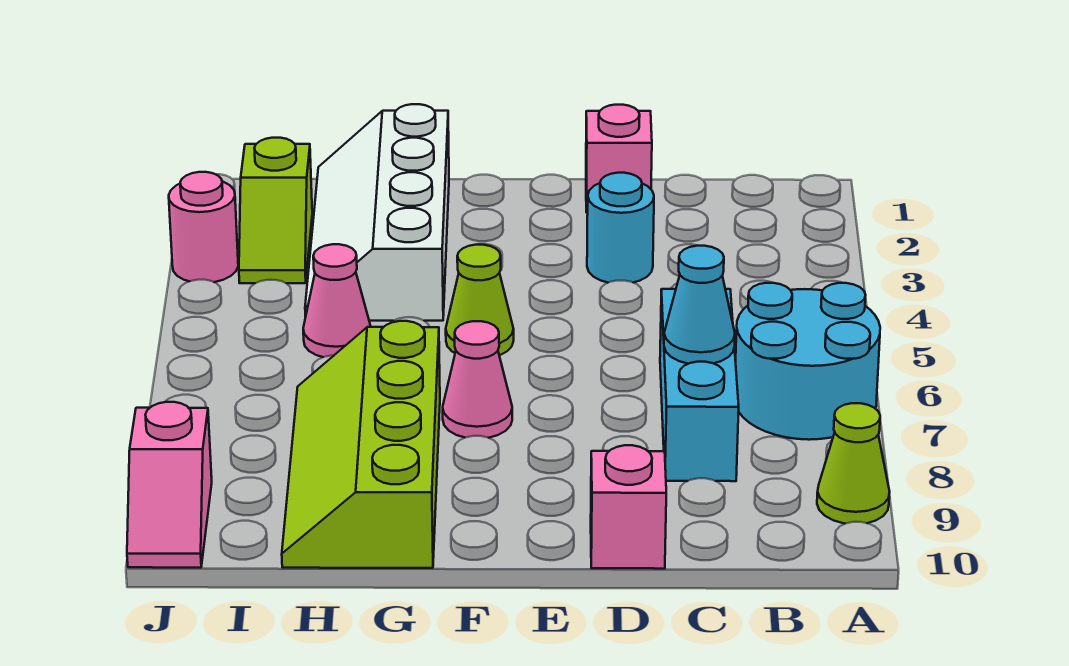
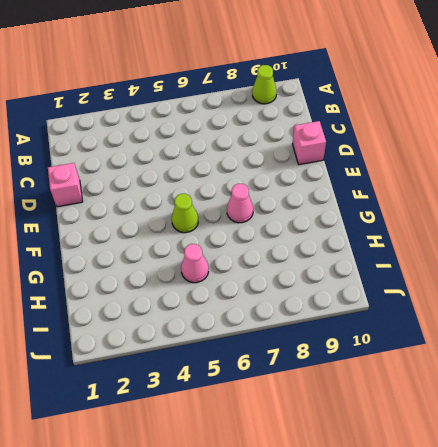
none -> cyan 2x2 round brick [736,283,880,440]
none -> cyan 1x3 brick [660,289,739,481]
none -> cyan 1x1 round brick [587,173,654,283]

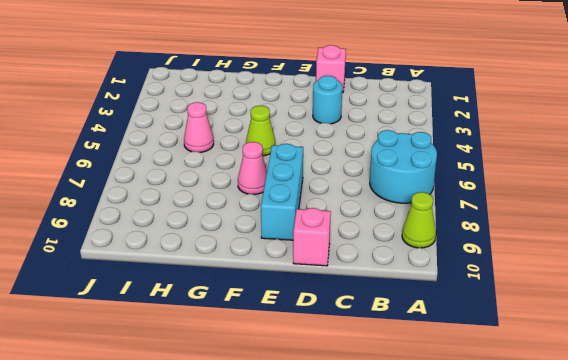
cyan 1x3 brick [261,144,303,240] -> cyan 1x3 brick moved to [660,289,739,481]
none -> white 2x4 slope [305,104,449,321]
none -> lime 2x4 slope [282,321,440,568]
none -> lime 1x2 slope [239,138,312,283]

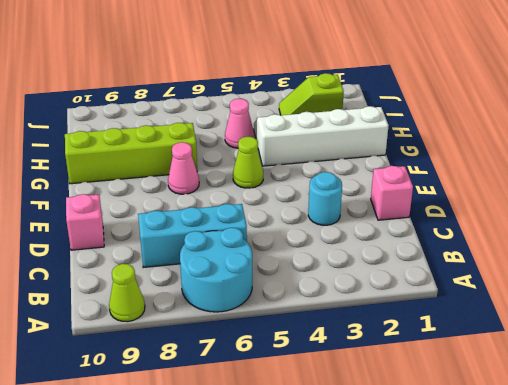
none -> pink 1x1 round brick [169,172,238,282]
none -> pink 1x2 slope [127,402,212,568]
none -> cyan 1x1 cone [664,246,735,364]

